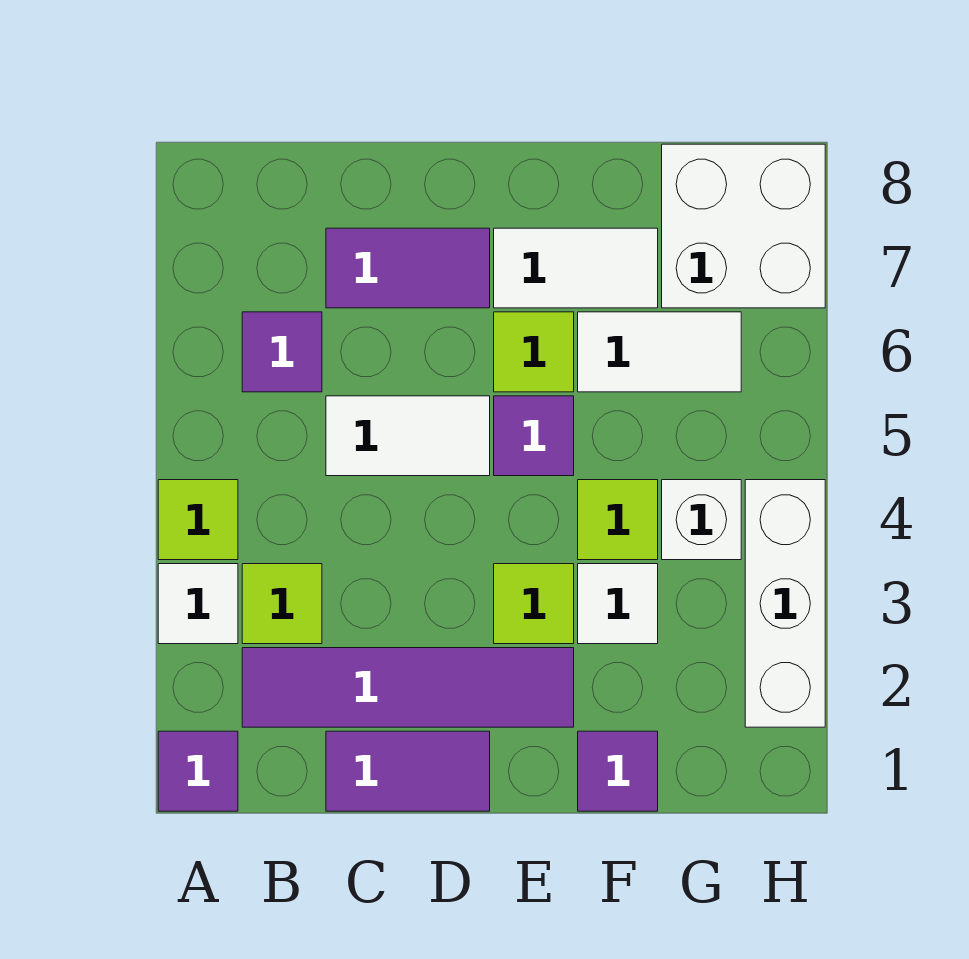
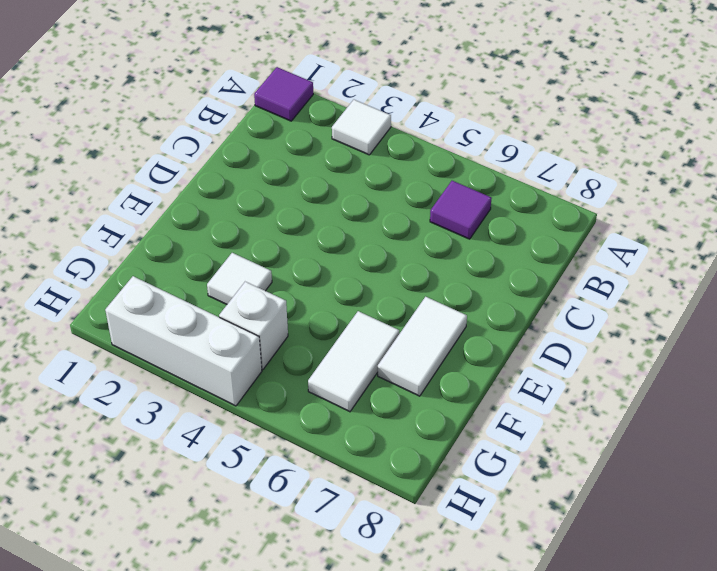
none -> lime 1x1 tile [158,480,238,560]
none -> purple 1x4 tile [242,648,574,727]
none -> lime 1x1 tile [242,564,322,644]

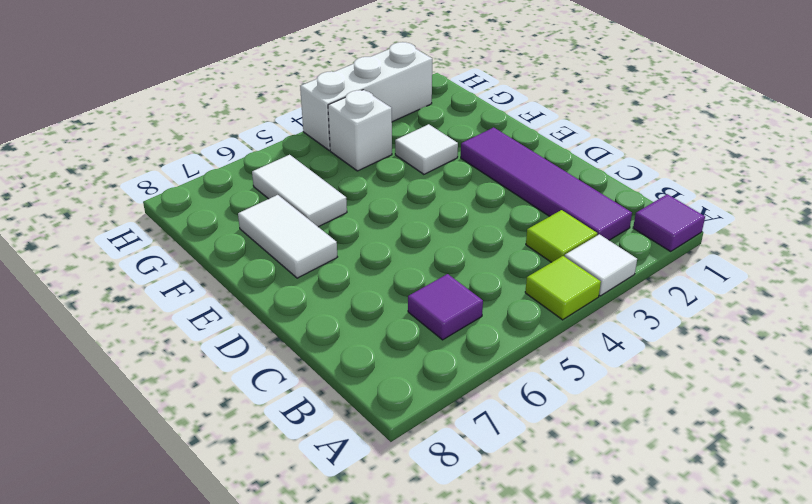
none -> purple 1x2 tile [326,731,490,811]
none -> white 1x2 tile [326,396,490,476]
none -> purple 1x2 tile [326,228,490,308]

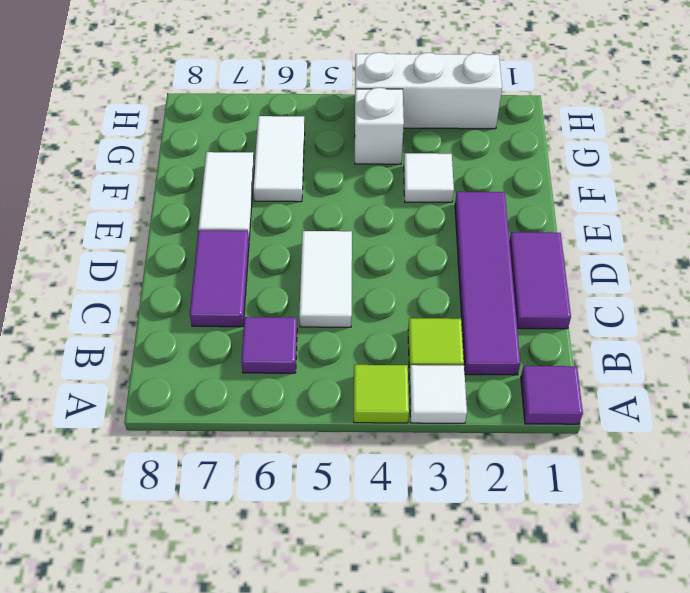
none -> lime 1x1 tile [494,564,574,644]
none -> purple 1x1 tile [494,396,574,476]
none -> lime 1x1 tile [494,312,574,392]

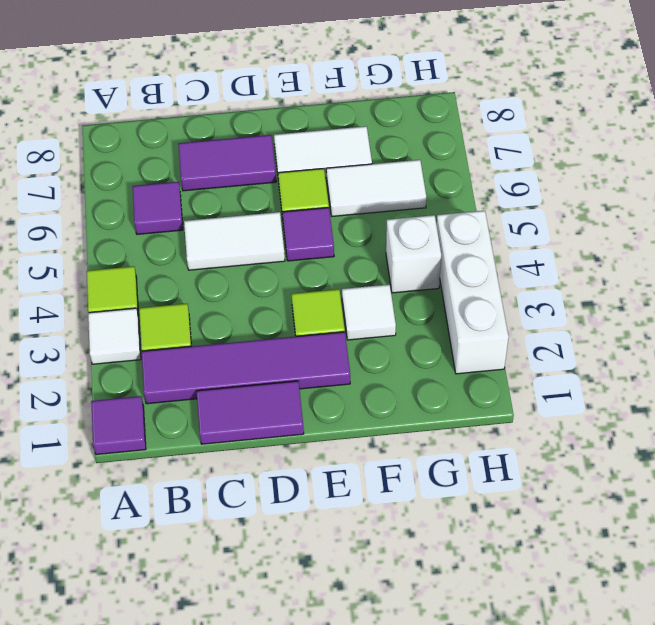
none -> purple 1x1 tile [578,731,658,811]
none -> lime 1x1 tile [578,480,658,560]
none -> white 2x2 brick [662,144,825,308]

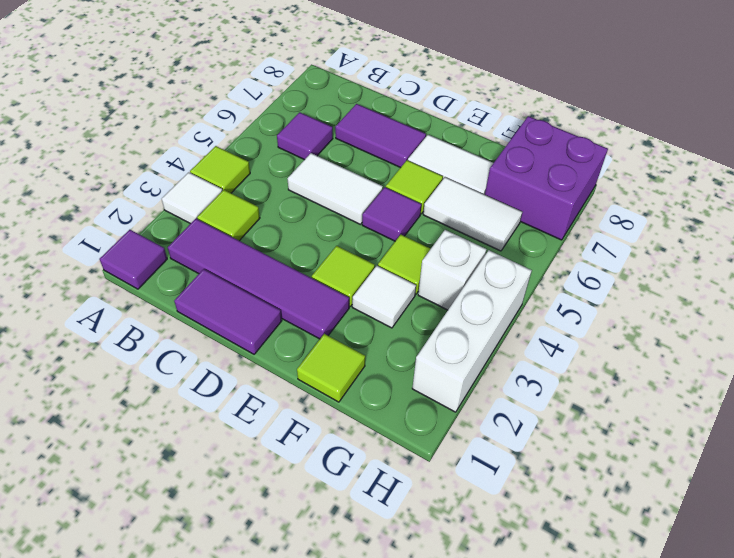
lime 1x1 tile [297,334,365,402] -> purple 1x1 tile [578,731,658,811]
purple 2x2 brick [485,116,608,240] -> white 2x2 brick [662,144,825,308]

